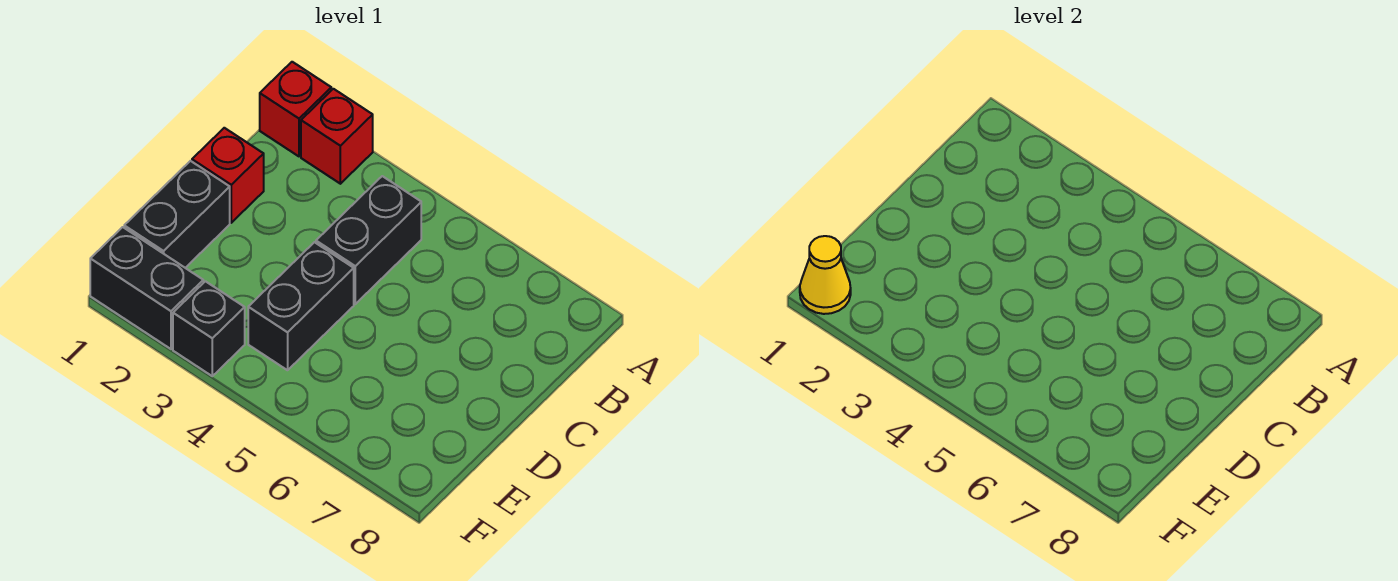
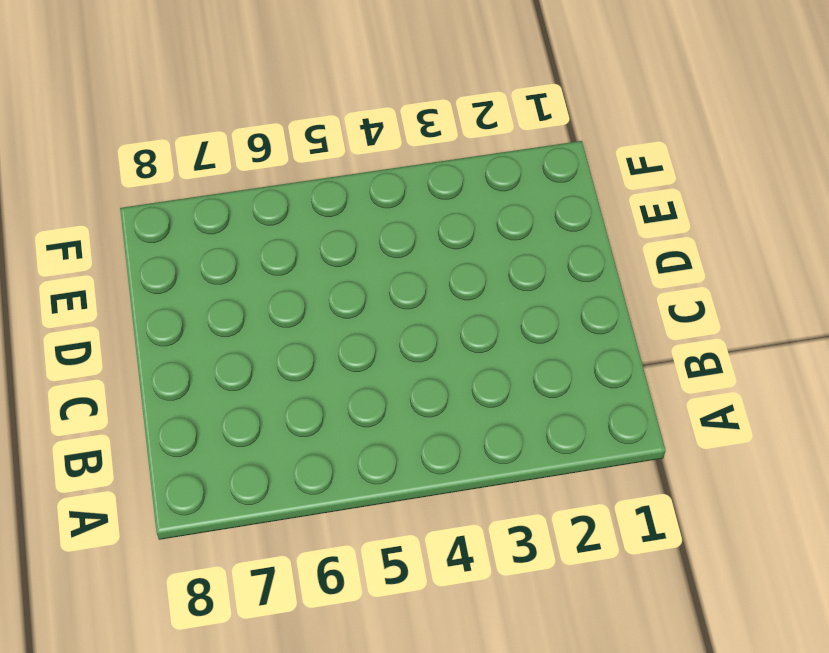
none -> red 1x1 brick [260,62,331,156]
none -> red 1x1 brick [301,89,373,184]

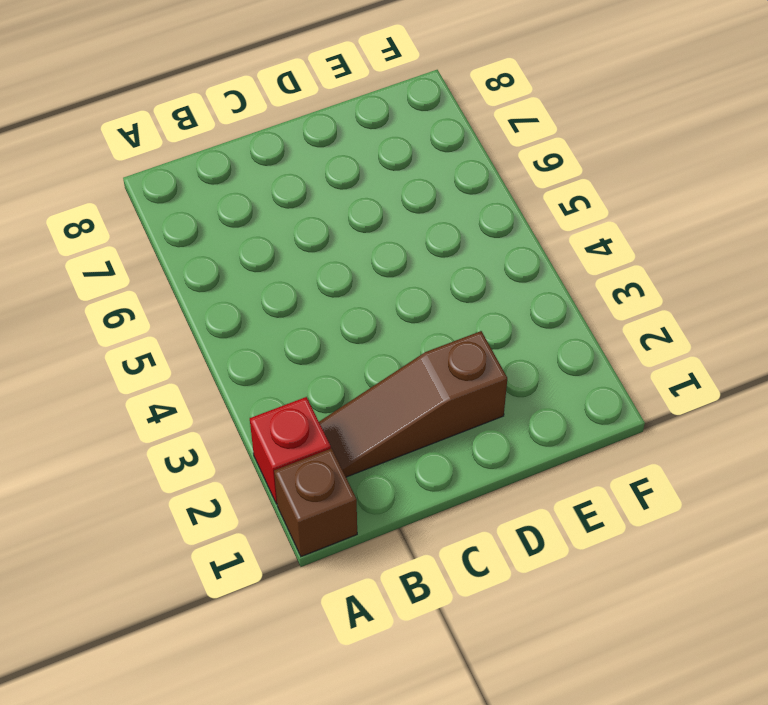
brown 1x1 brick [274,448,357,557] -> red 1x1 brick [260,62,331,156]
brown 1x3 slope [319,331,507,477] -> none
none -> black 1x2 brick [316,176,421,304]
none -> red 1x1 brick [192,128,264,223]

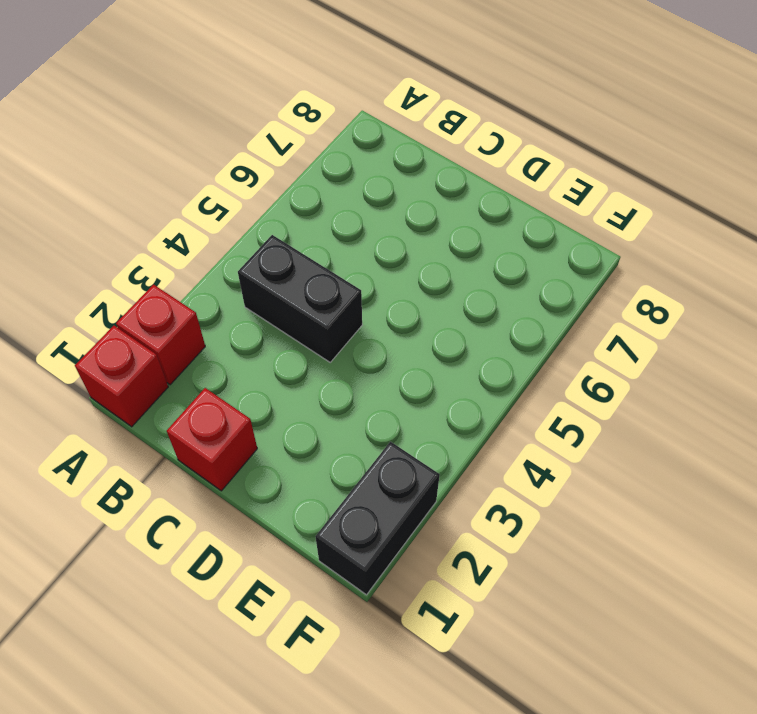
none -> black 1x2 brick [124,161,230,268]
none -> black 1x2 brick [248,242,354,370]

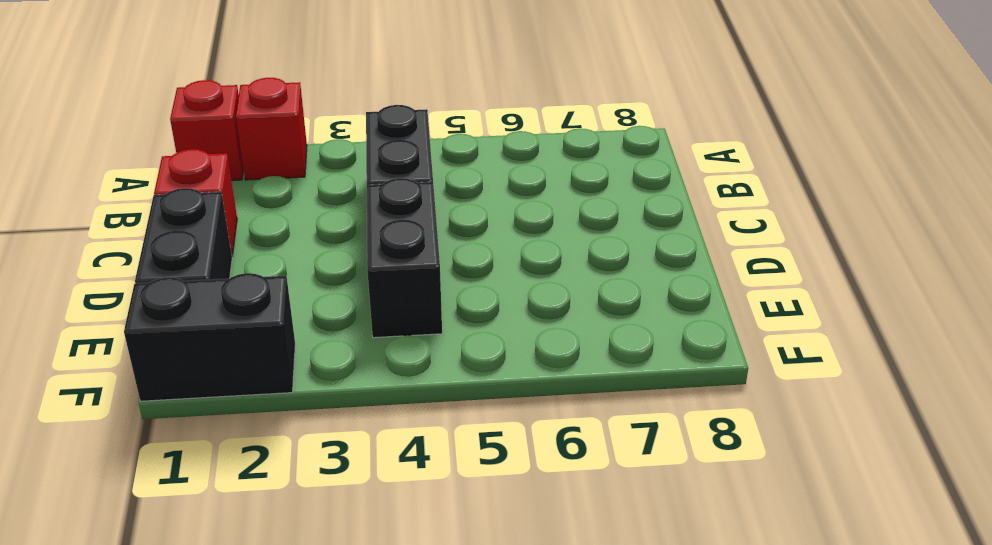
none -> black 1x1 brick [173,281,245,376]
none -> yellow 1x1 cone [800,236,851,314]

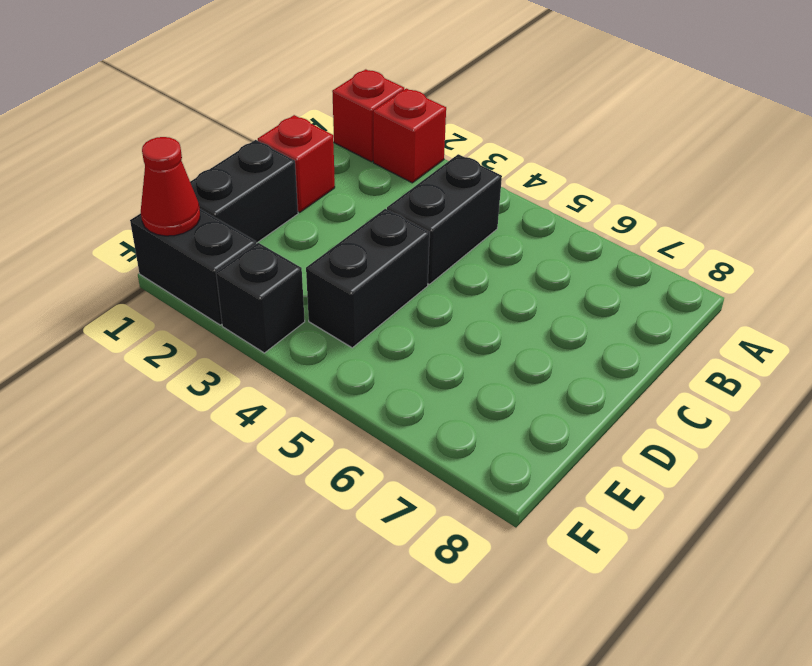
red 1x1 cone [141,137,200,236] -> yellow 1x1 cone [800,236,851,314]

